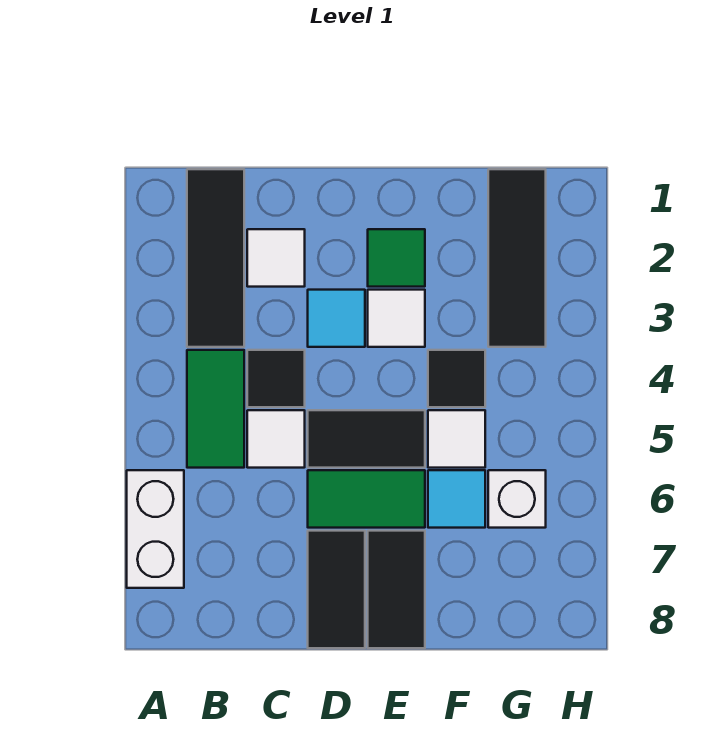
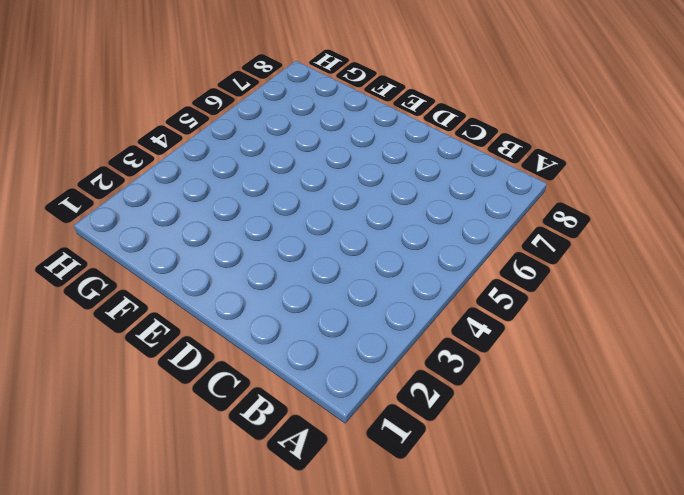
none -> white 1x2 brick [127,470,184,588]
none -> black 1x3 tile [187,169,244,347]
none -> green 1x2 tile [187,350,244,468]

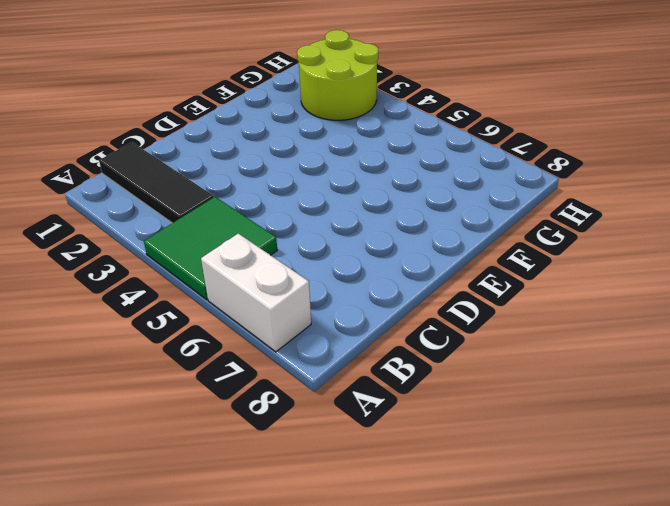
green 2x2 tile [144,197,277,300] -> green 1x2 tile [187,350,244,468]
lime 2x2 round brick [297,30,378,120] -> black 1x3 tile [488,169,546,347]
none -> white 1x1 tile [247,229,305,287]
none -> black 1x1 tile [247,350,305,407]
none -> white 1x1 tile [247,410,305,468]

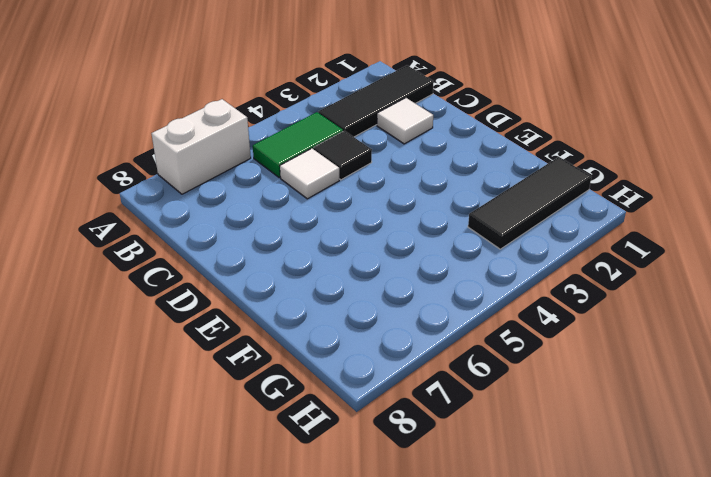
none -> cyan 1x1 tile [308,290,365,347]
none -> black 1x2 tile [308,410,425,468]
none -> green 1x2 tile [308,470,425,528]

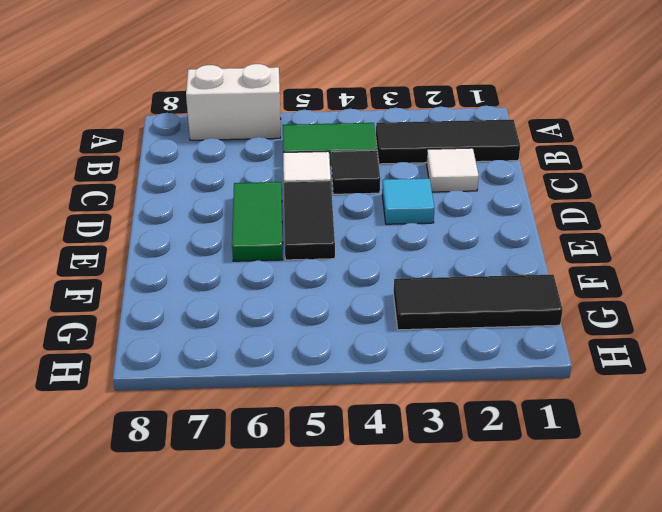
none -> black 1x2 tile [308,531,365,648]
none -> green 1x1 tile [368,229,425,287]
none -> white 1x1 tile [368,290,425,347]

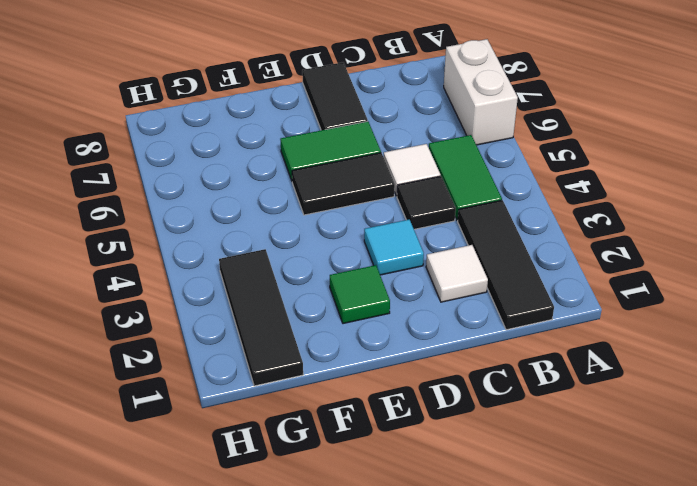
none -> white 1x1 tile [368,290,425,347]
none -> black 1x2 tile [368,531,425,648]
none -> black 1x1 tile [428,350,485,407]

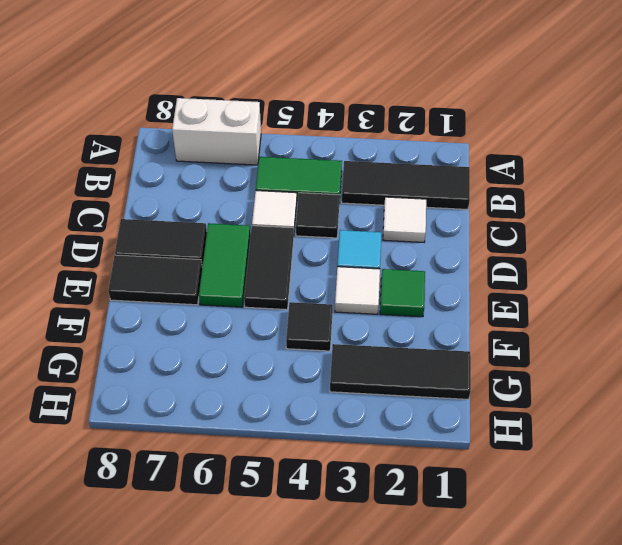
none -> white 1x1 tile [428,410,485,468]
none -> cyan 1x1 tile [428,470,485,528]
none -> white 1x1 brick [488,470,546,528]

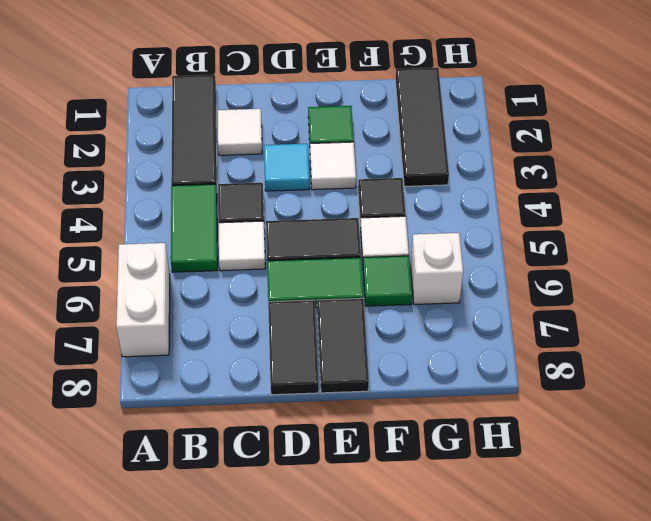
green 1x1 tile [363,256,412,306] -> cyan 1x1 tile [428,470,485,528]

